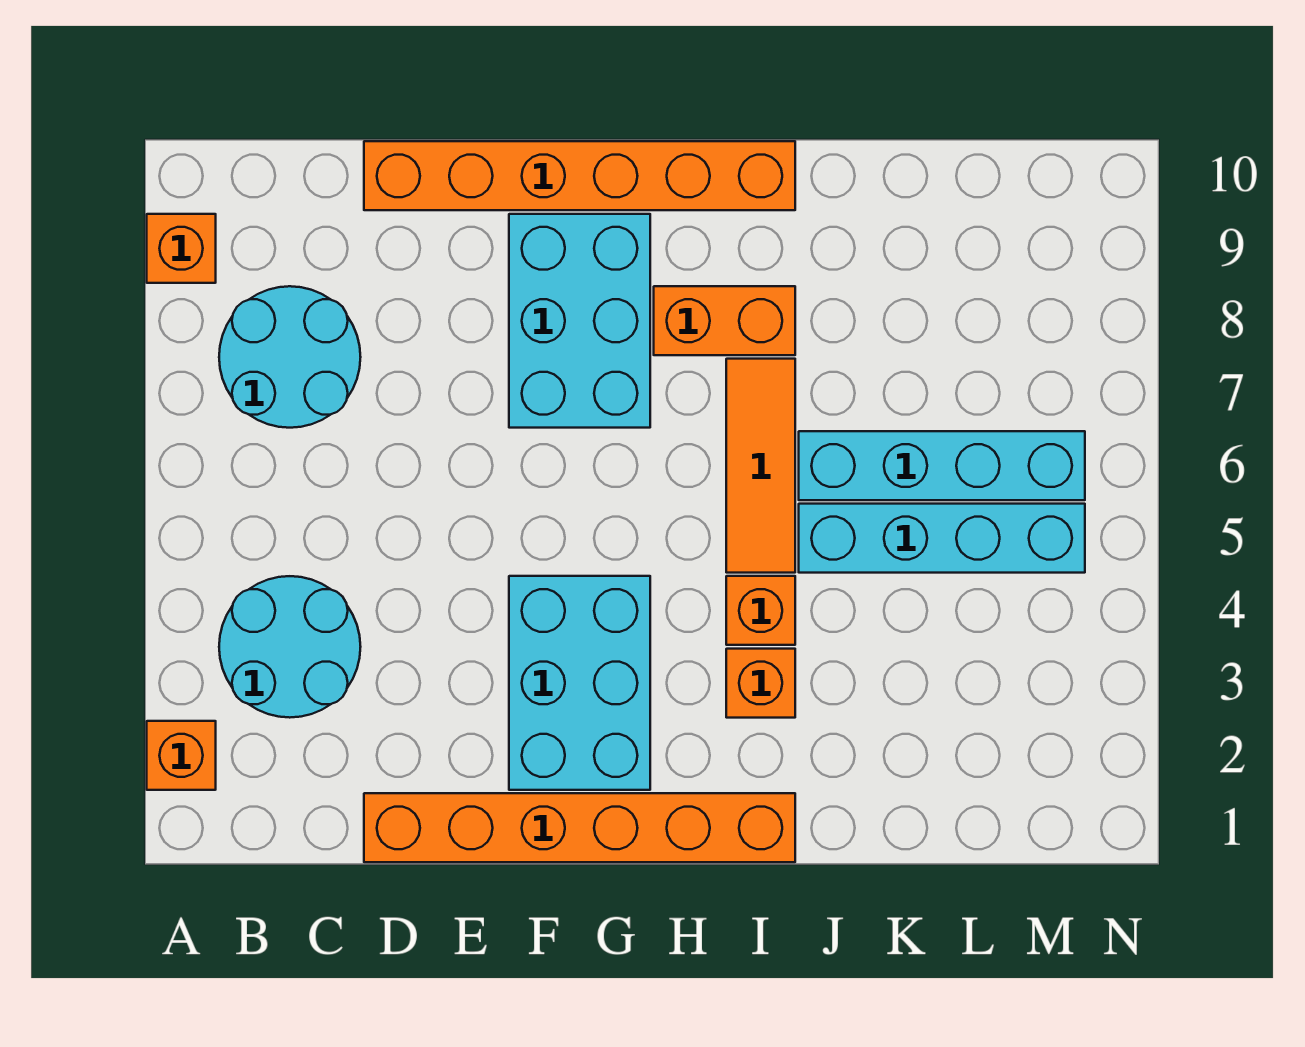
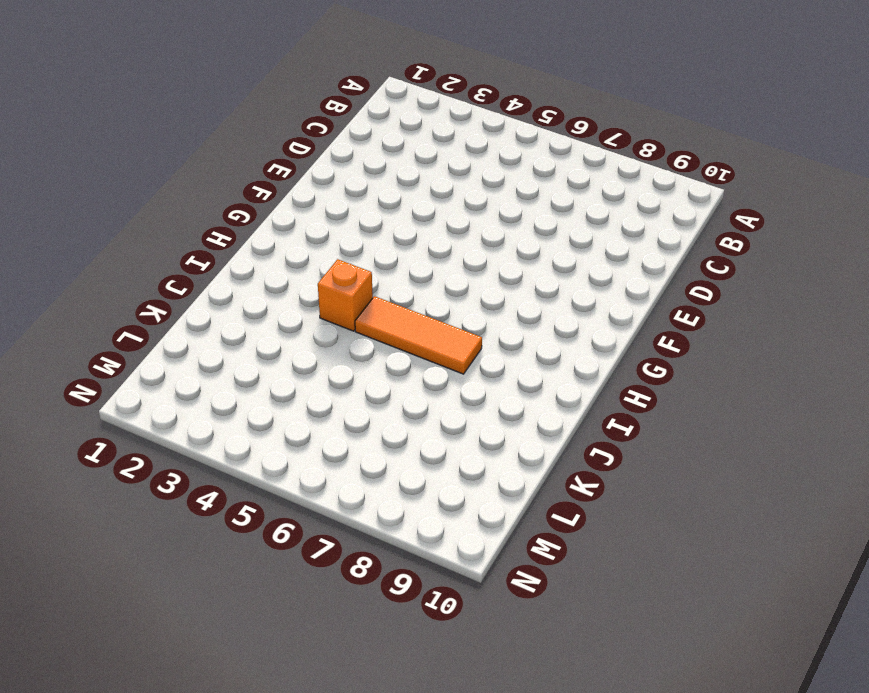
none -> orange 1x1 brick [147,721,216,790]
none -> orange 1x1 brick [147,214,216,283]
none -> cyan 2x2 round brick [219,576,361,718]

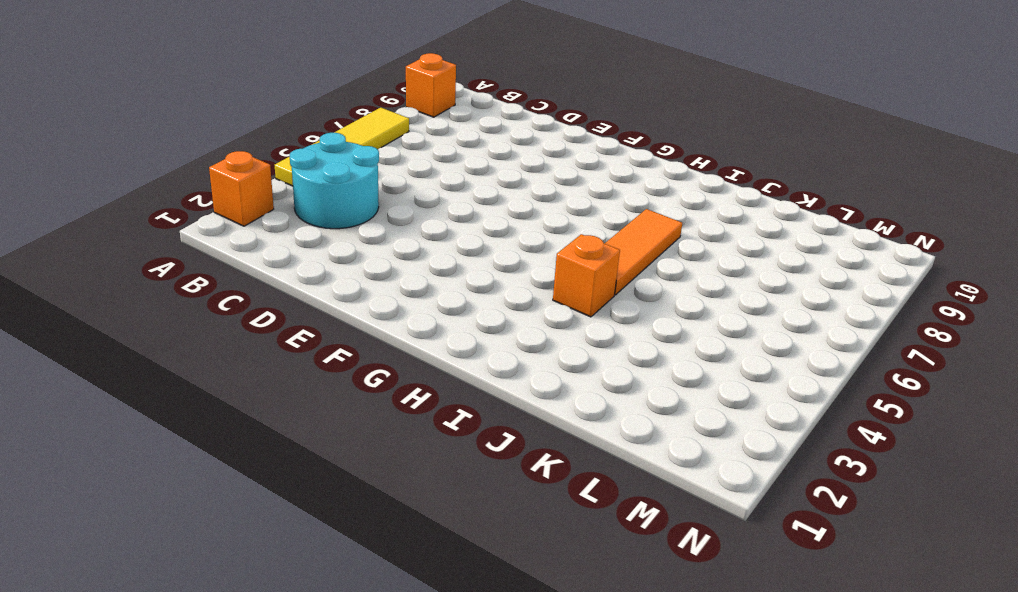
yellow 1x4 tile [275,108,409,186] -> none
none -> cyan 2x2 round brick [219,286,361,428]
none -> orange 1x6 brick [364,793,795,862]
none -> orange 1x6 brick [364,141,795,210]

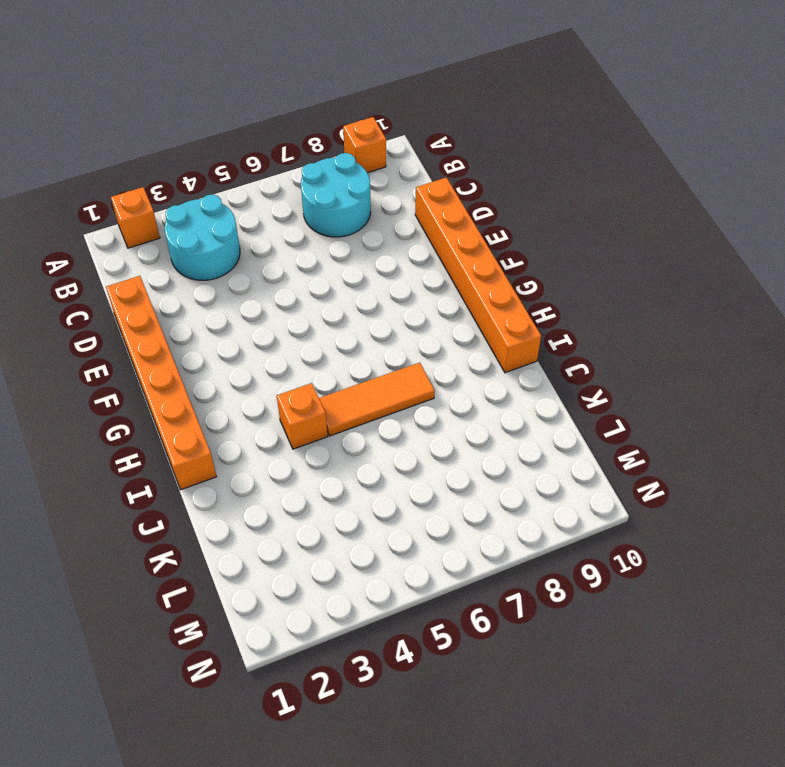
none -> cyan 2x3 brick [509,576,650,790]
none -> cyan 2x3 brick [509,214,650,428]
none -> orange 1x2 brick [654,286,795,355]

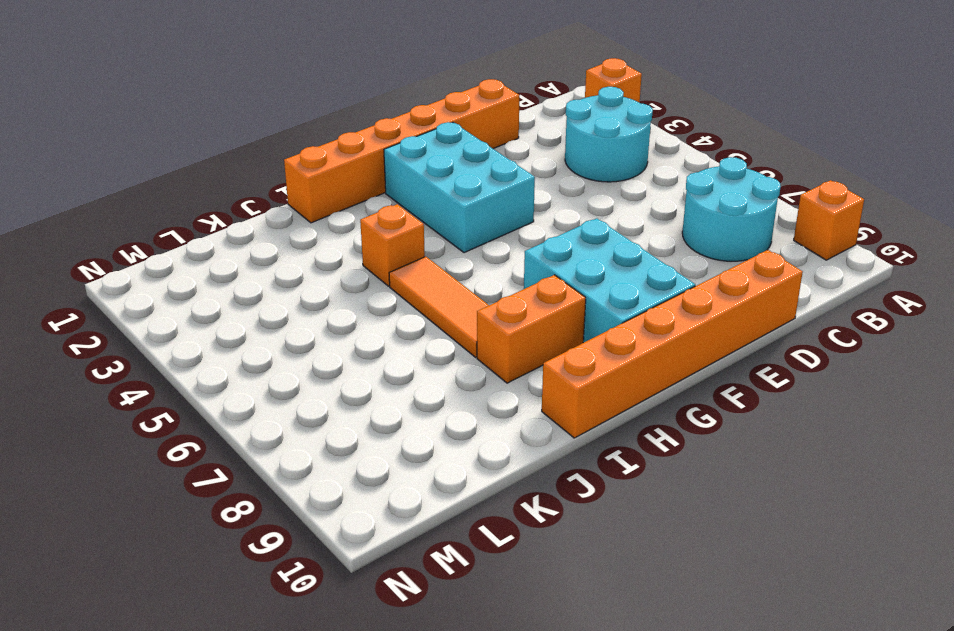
none -> orange 1x1 brick [726,649,795,718]
none -> cyan 1x4 brick [799,504,1085,573]
none -> cyan 1x4 brick [799,431,1085,500]

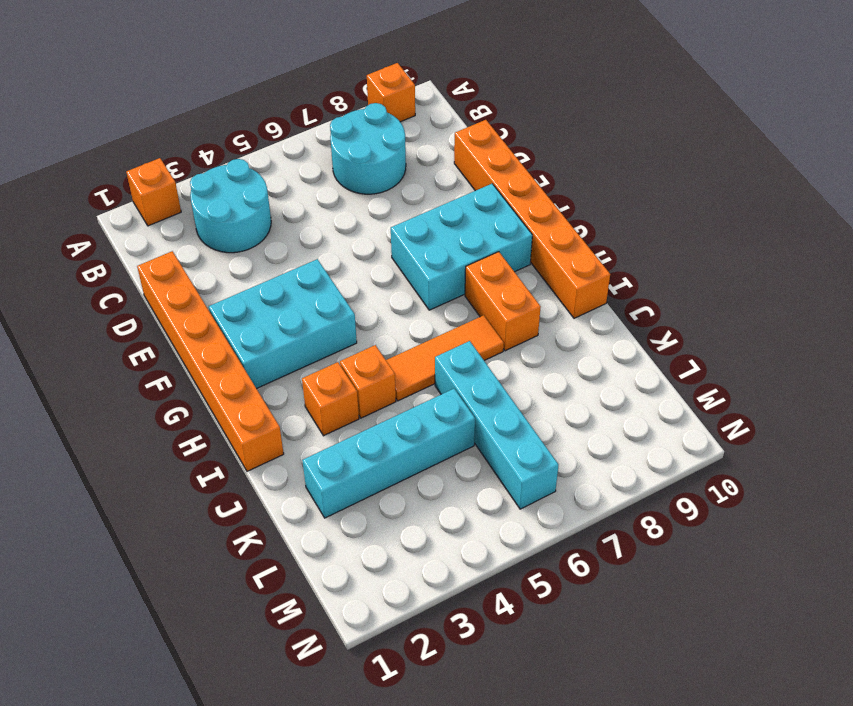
cyan 1x4 brick [302,389,475,518] -> cyan 1x4 brick turned to [799,504,1085,573]

